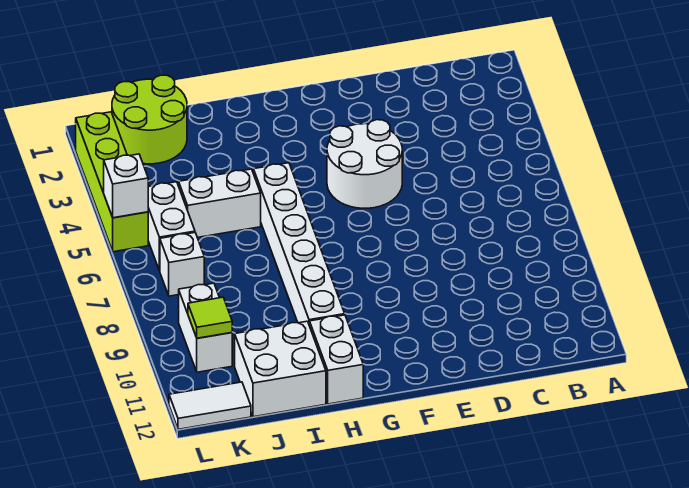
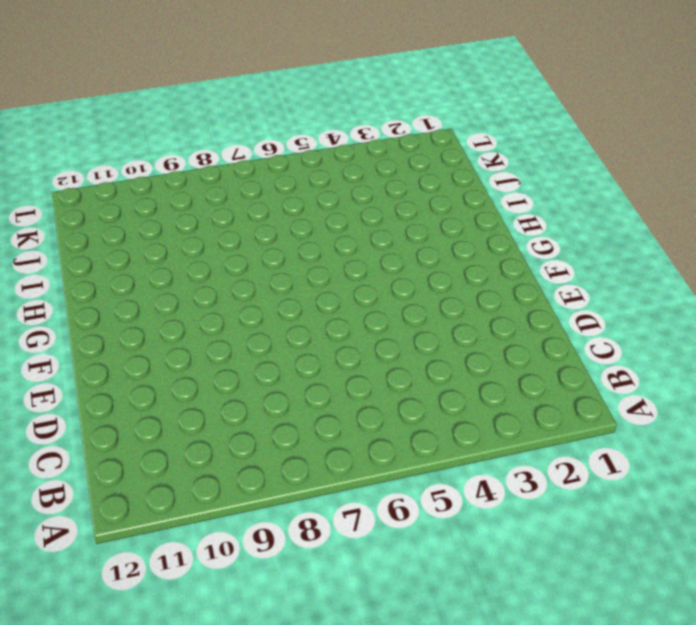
none -> white 2x2 round brick [327,120,402,208]
none -> white 1x6 brick [254,163,345,326]
none -> white 1x2 brick [310,315,363,404]

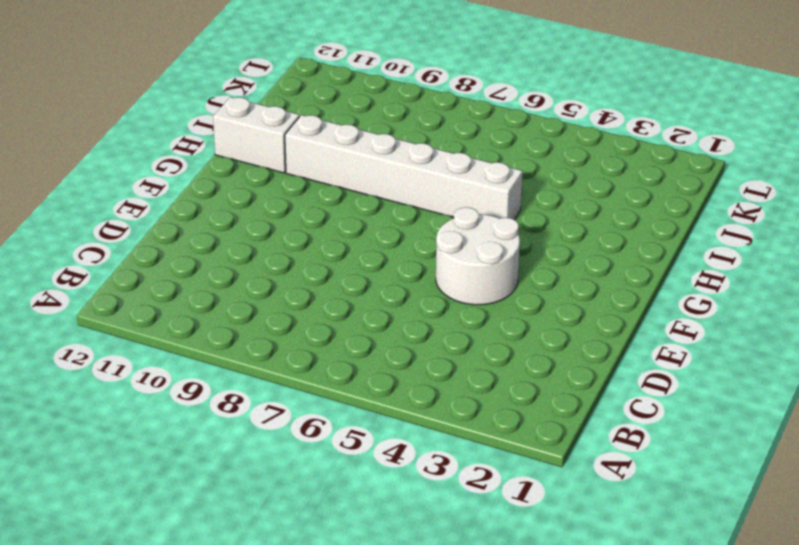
none -> white 1x2 brick [179,169,261,238]
none -> white 2x2 brick [235,321,326,417]
none -> lime 2x2 round brick [112,75,187,164]

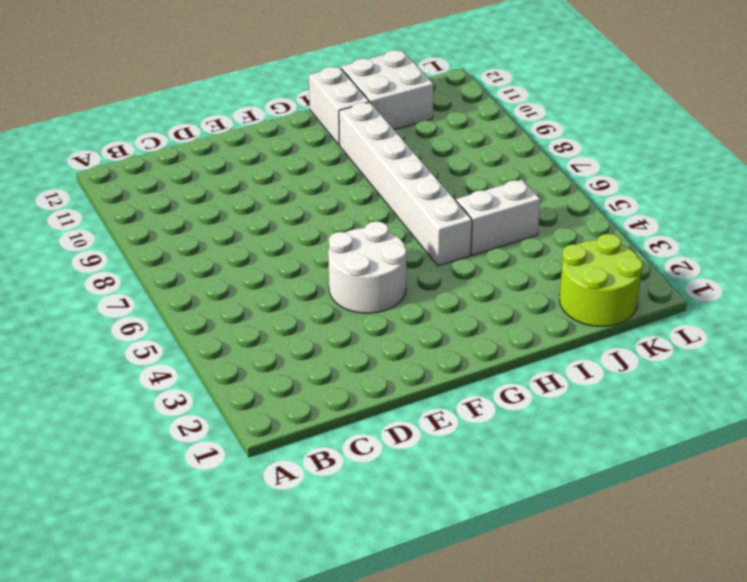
none -> white 1x2 brick [148,182,195,271]
none -> white 1x1 brick [160,233,204,296]
none -> white 1x2 brick [179,283,232,372]

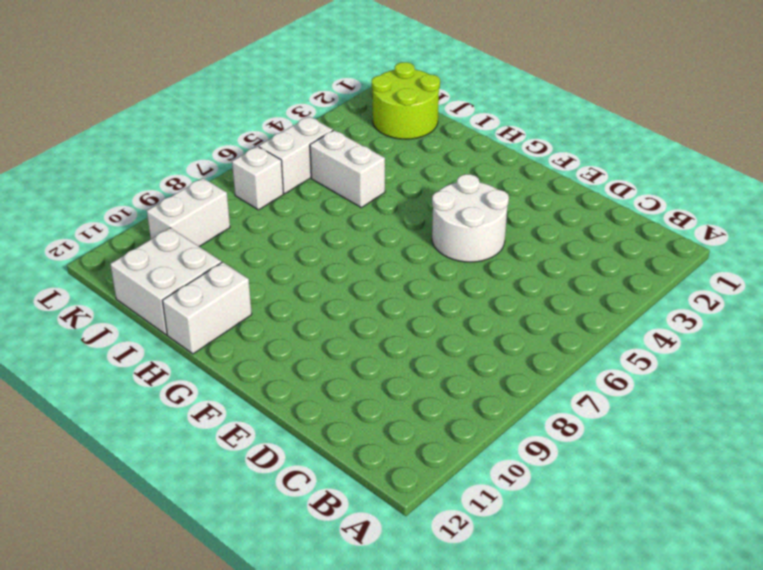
none -> white 1x6 brick [254,163,345,326]
none -> white 1x2 tile [169,382,251,429]
none -> lime 1x4 brick [76,112,148,252]

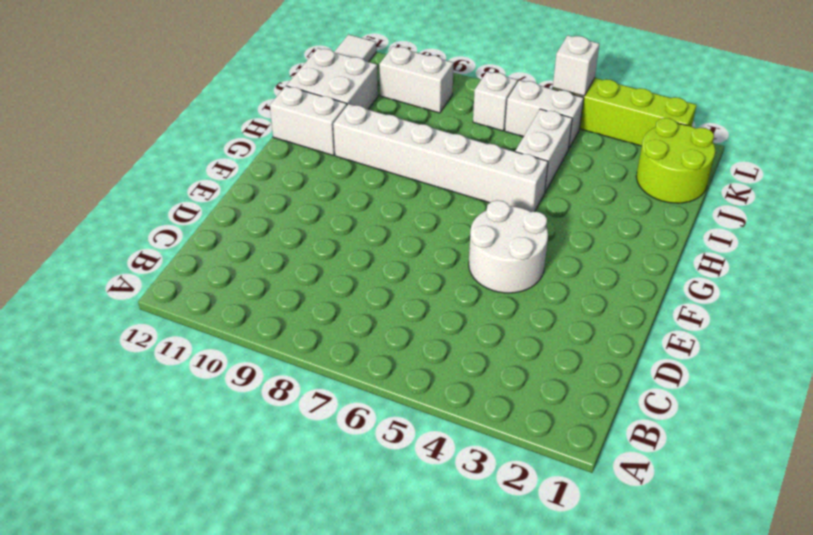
none -> lime 1x1 tile [188,297,232,338]

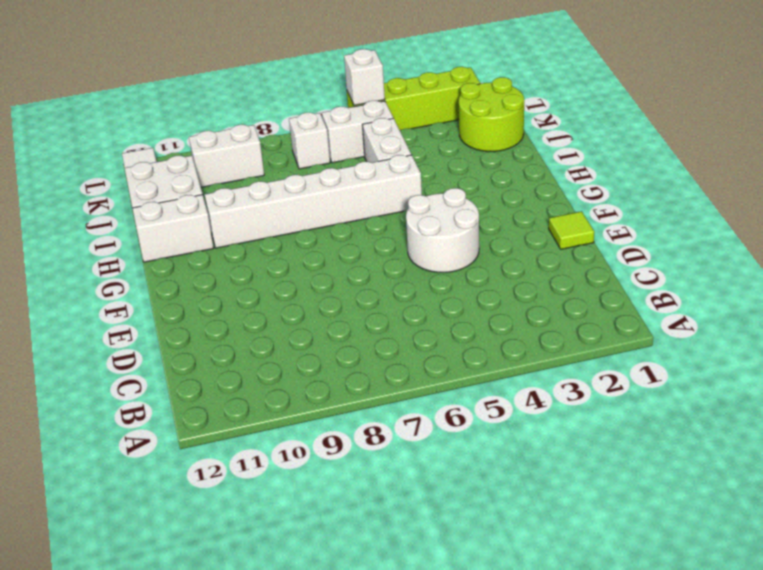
lime 1x1 tile [549,211,594,249] -> lime 1x1 tile moved to [188,297,232,338]

